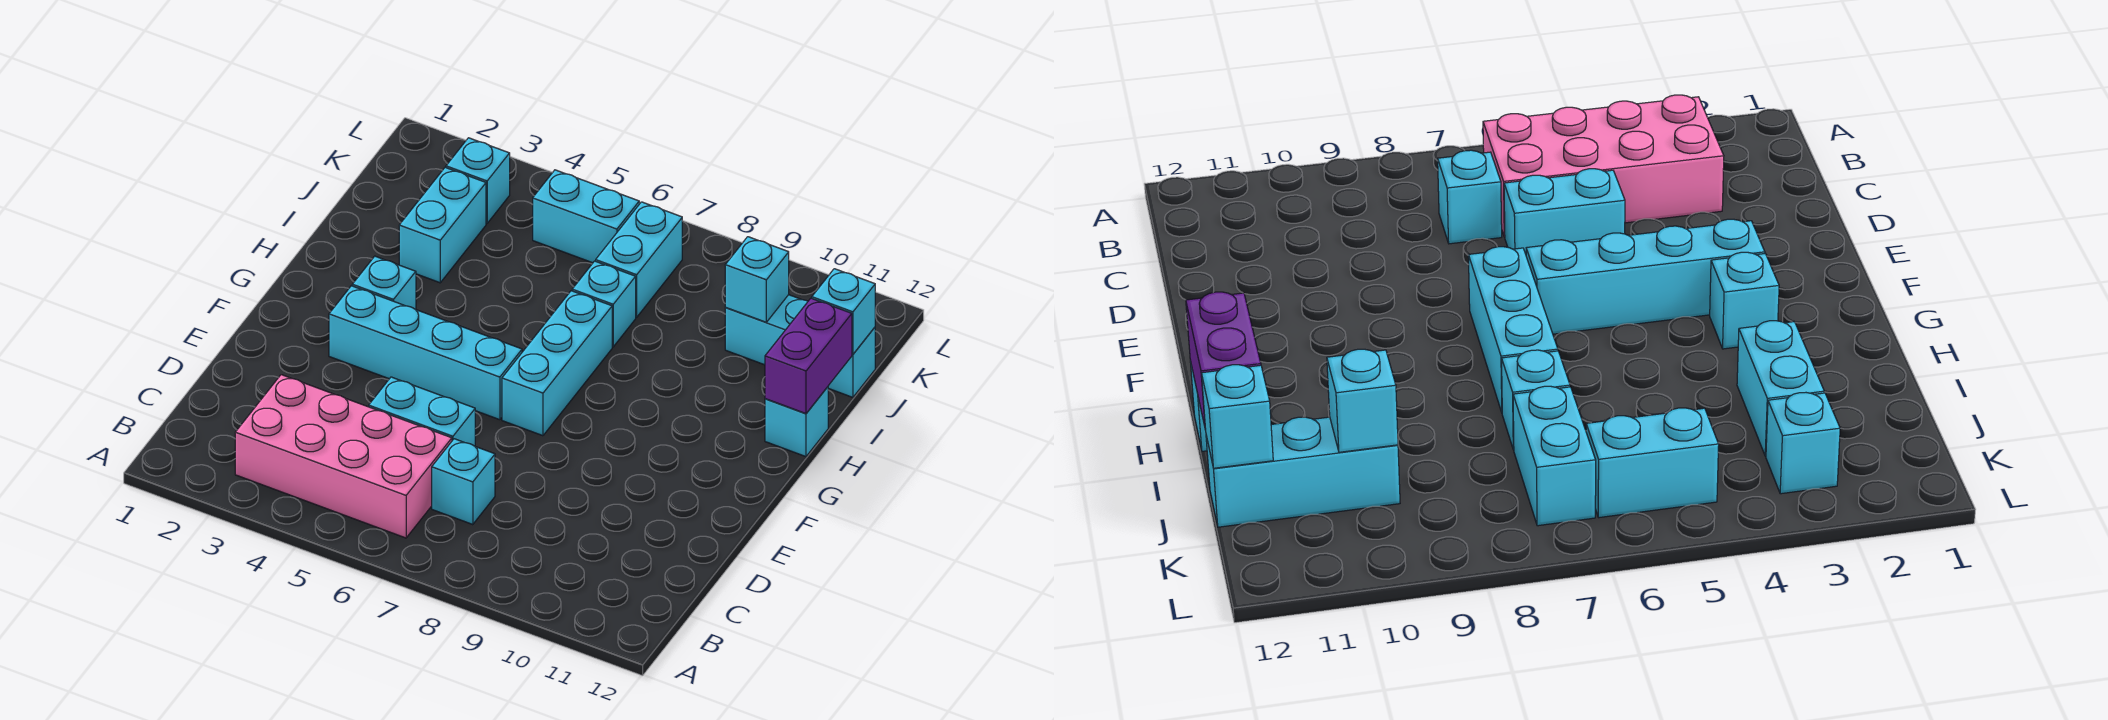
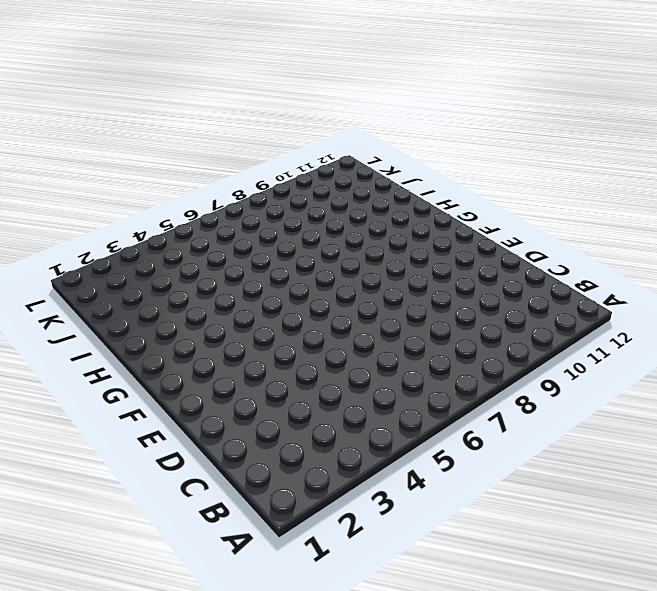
none -> pink 2x4 brick [235,375,452,538]
none -> cyan 1x1 brick [432,439,495,525]
none -> cyan 1x2 brick [369,377,475,446]

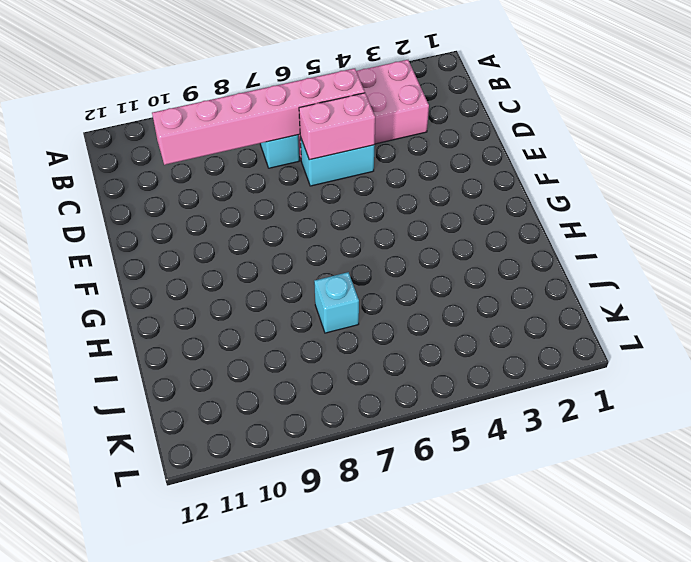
pink 1x6 brick [152,68,365,165] -> none
pink 1x2 brick [299,93,375,160] -> none
none -> cyan 1x4 brick [329,286,522,420]
none -> cyan 1x3 brick [502,291,612,436]
none -> cyan 1x1 brick [352,256,416,310]

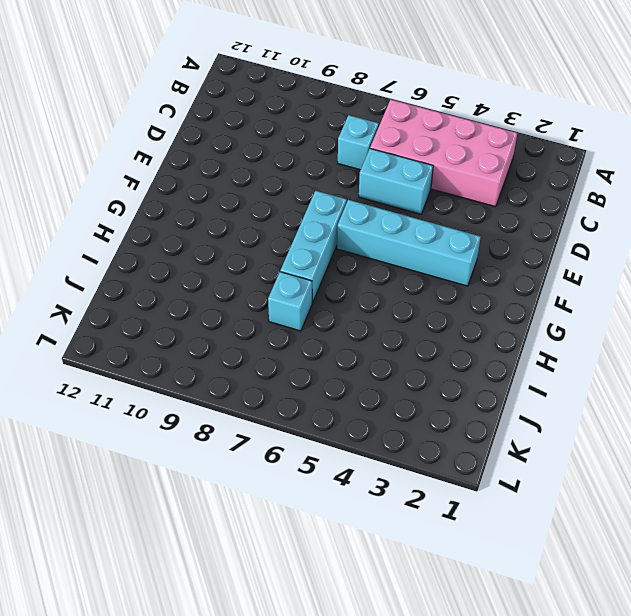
none -> cyan 1x1 brick [352,256,416,310]
none -> cyan 1x1 brick [765,387,828,457]
none -> cyan 1x2 brick [399,167,486,283]

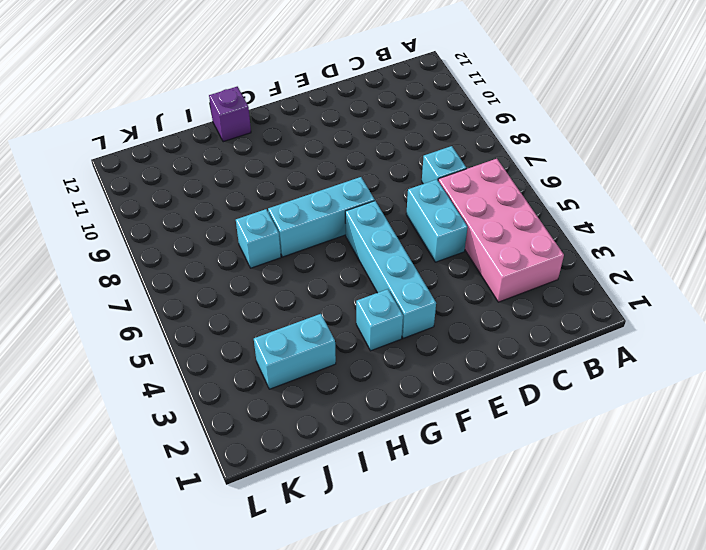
purple 1x1 brick [209,87,251,142] -> cyan 1x1 brick [765,387,828,457]
none -> cyan 1x2 brick [596,202,682,317]
none -> cyan 1x3 brick [725,295,875,397]
none -> cyan 1x1 brick [446,138,510,223]

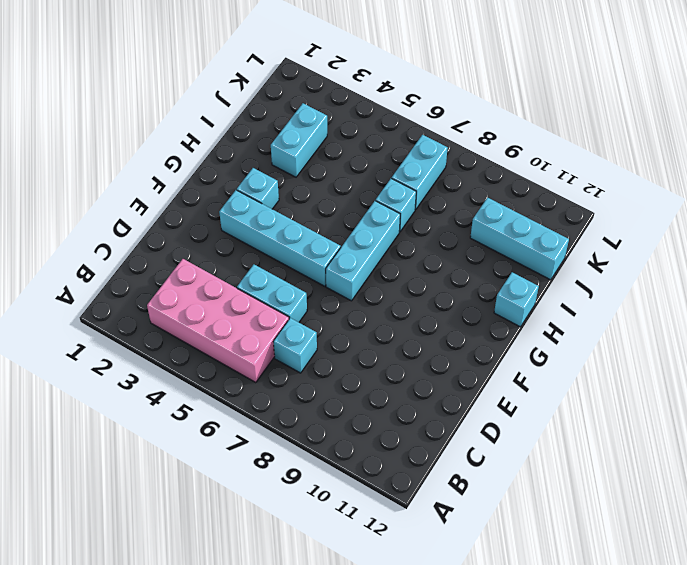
none -> cyan 1x1 brick [446,138,510,223]
none -> cyan 1x2 brick [533,170,639,263]
none -> purple 1x2 brick [765,298,852,414]

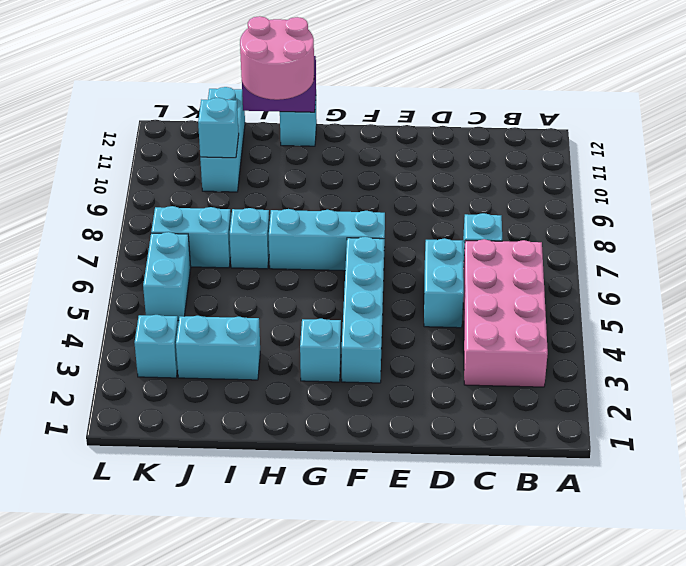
pink 2x2 round brick [240,16,314,100] -> none
none -> cyan 1x1 brick [812,269,875,355]

